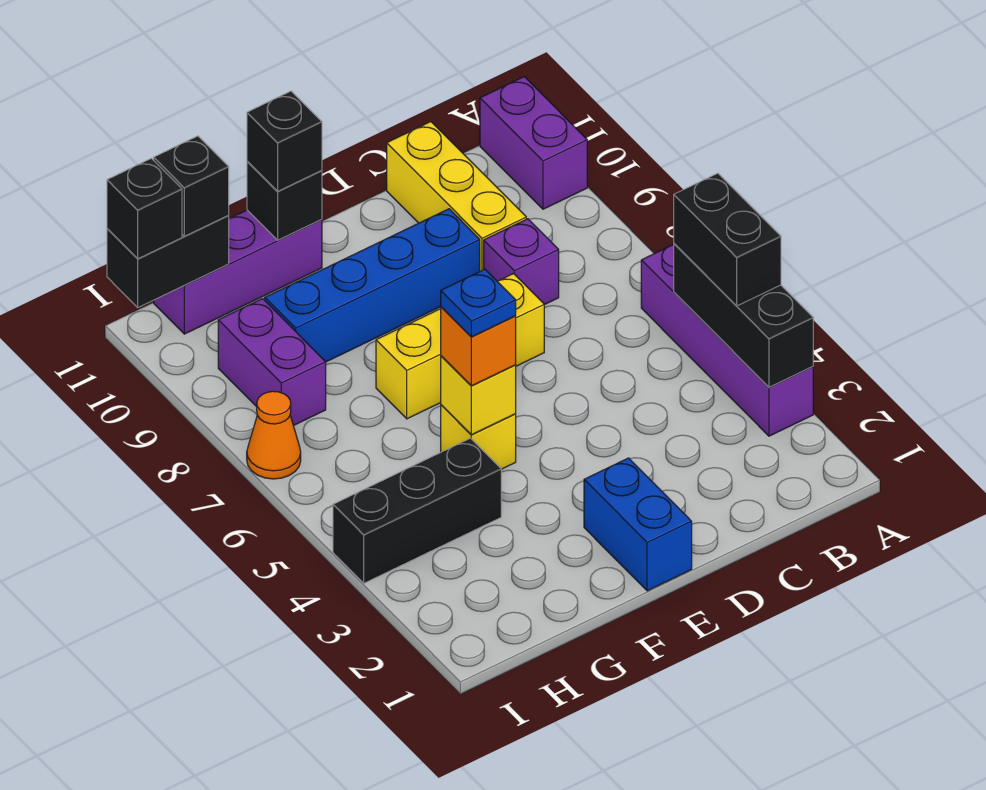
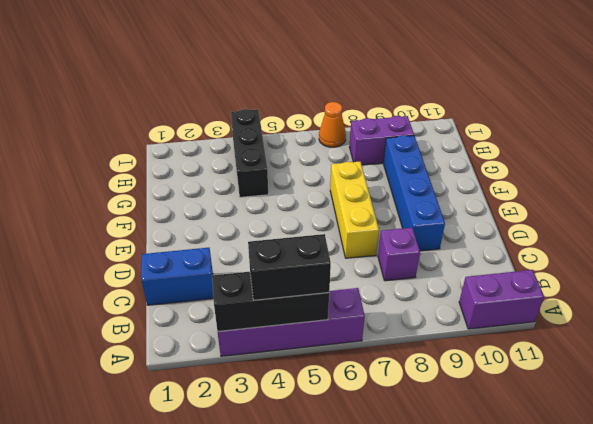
blue 1x2 brick [141,248,213,305] -> blue 1x2 brick moved to [584,458,692,591]
none -> yellow 1x3 brick [387,122,526,271]
none -> yellow 1x1 brick [441,405,516,469]
none -> purple 1x3 brick [154,210,322,334]

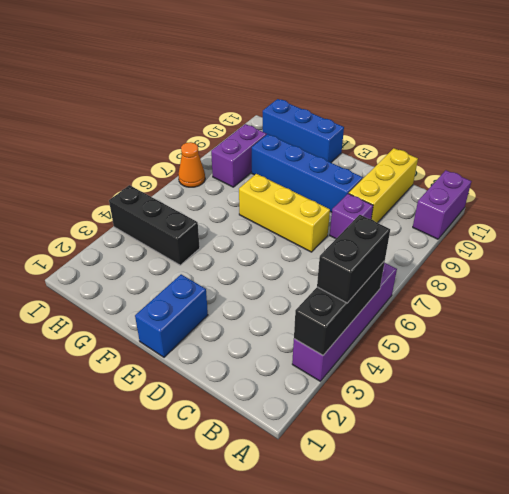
blue 1x3 brick [263,99,344,162] -> purple 1x3 brick [154,210,322,334]
none -> yellow 1x1 brick [441,405,516,469]
none -> yellow 1x1 brick [441,356,516,435]
none -> black 1x1 brick [247,161,322,240]

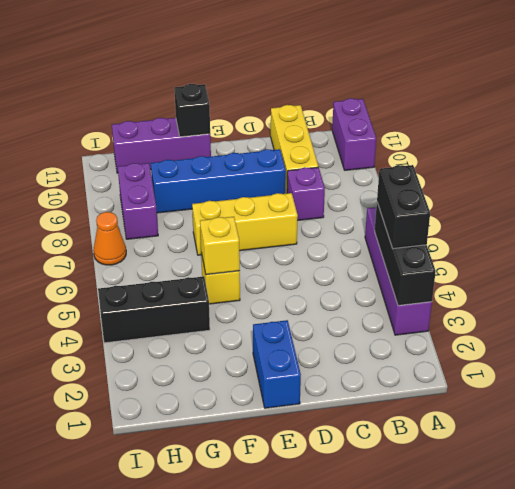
none -> black 1x2 brick [107,215,229,307]
none -> orange 1x1 brick [441,307,516,386]
none -> black 1x1 brick [247,91,322,191]

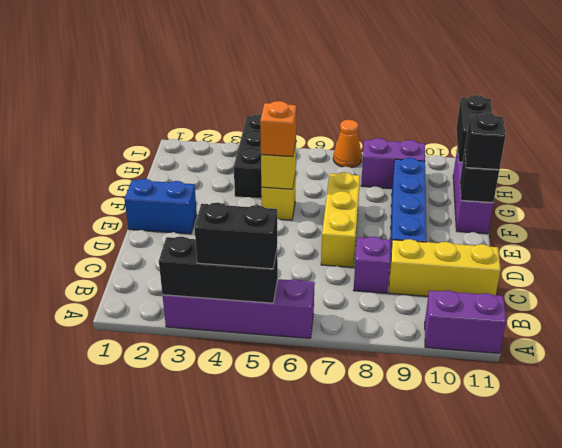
none -> black 1x1 brick [154,136,229,236]
none -> black 1x1 brick [107,158,182,259]
none -> blue 1x1 plate [441,269,516,337]

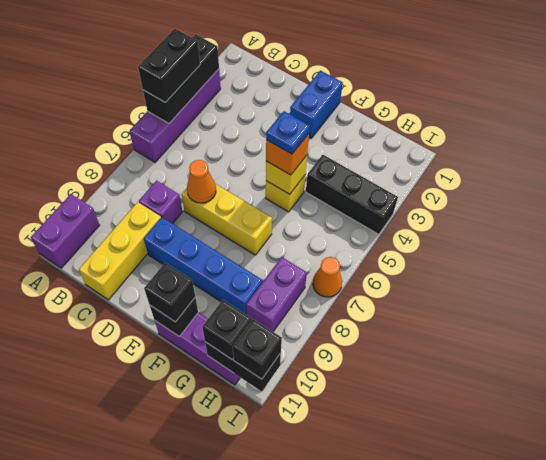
orange 1x1 cone [187,160,216,203] -> none

